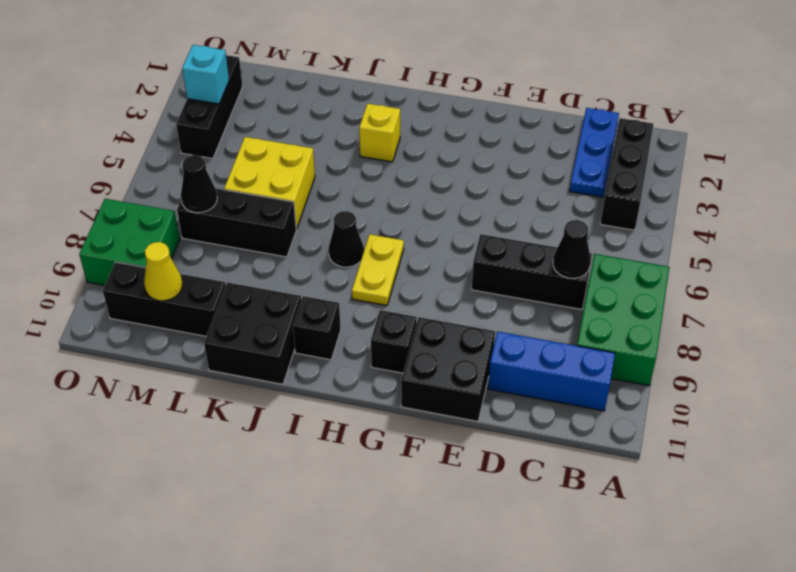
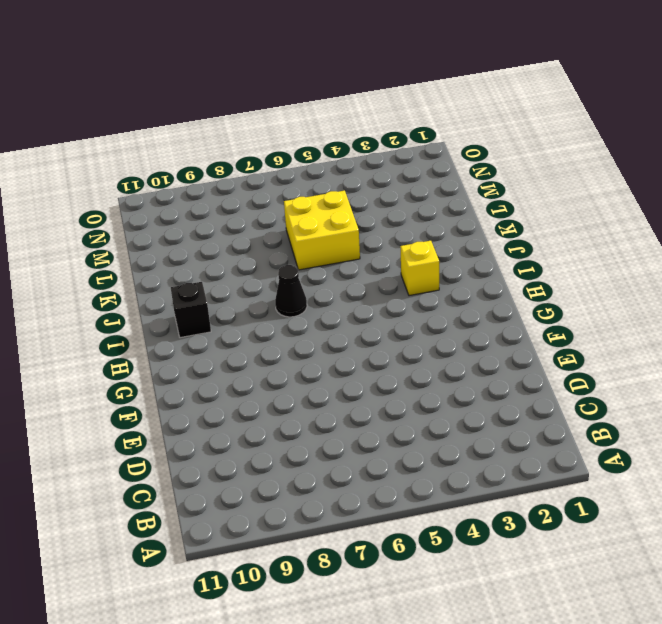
none -> green 2x3 brick [577,254,669,386]
none -> black 1x3 brick [600,118,653,230]
none -> blue 1x3 brick [488,331,615,411]

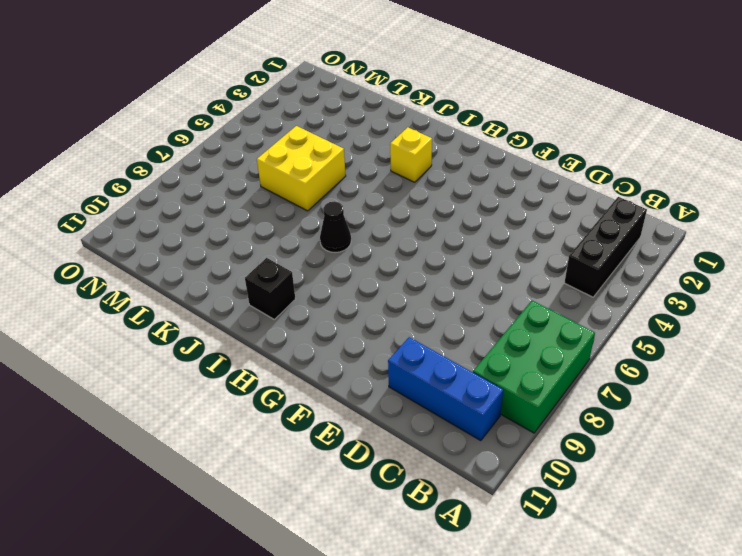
none -> blue 1x3 plate [570,108,619,197]
none -> black 1x3 brick [472,234,592,310]
none -> black 2x2 brick [401,317,495,421]

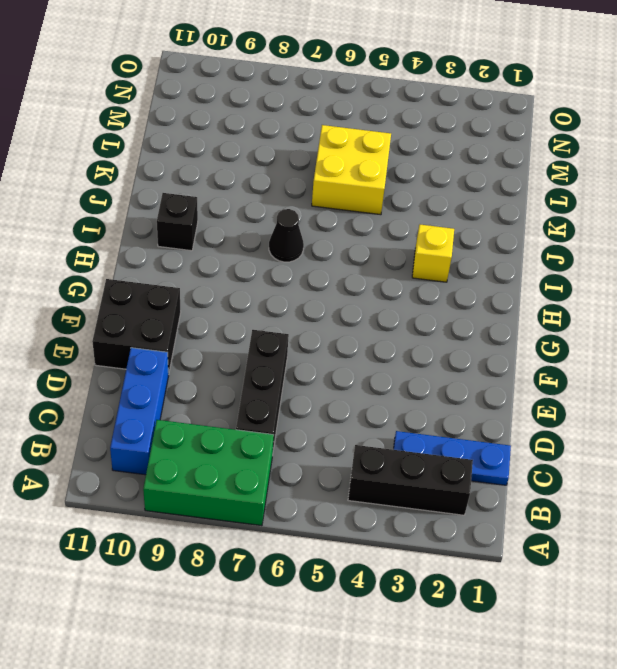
none -> black 1x1 brick [371,310,417,373]
none -> yellow 1x2 plate [352,234,404,306]
none -> black 2x2 brick [204,282,301,384]

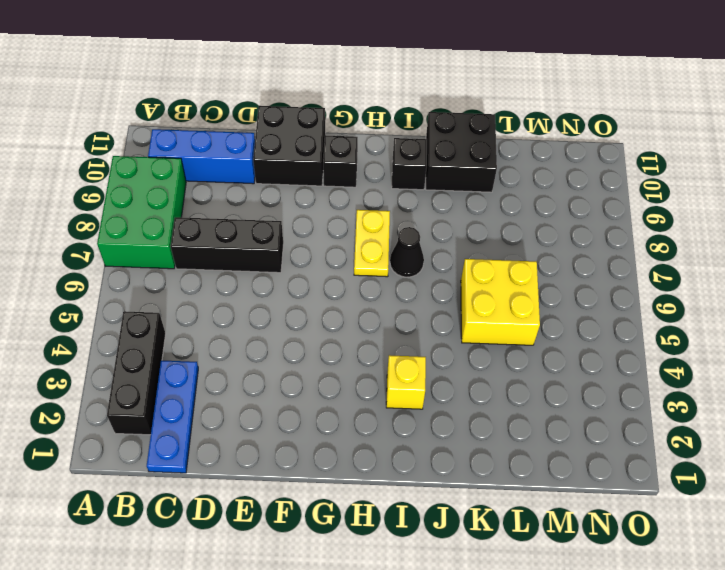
none -> black 1x3 brick [177,189,296,257]
none -> black 1x3 brick [103,262,226,336]
none -> black 1x3 brick [176,55,243,159]

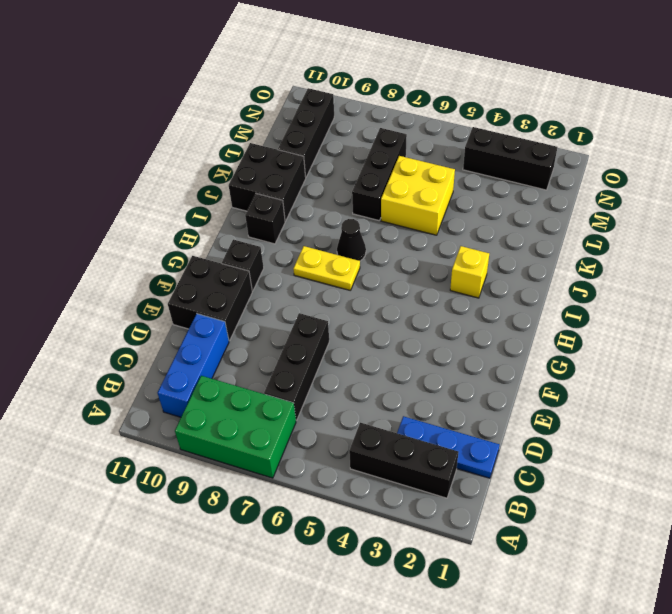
none -> green 2x2 brick [79,199,180,285]
none -> black 1x1 cone [553,220,591,278]
none -> black 1x1 cone [181,155,217,213]

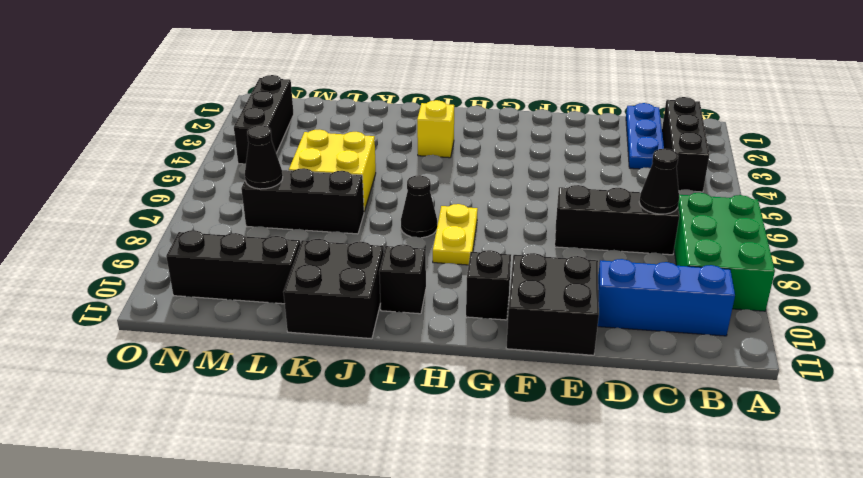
none -> green 2x2 brick [79,199,180,285]
none -> yellow 1x1 cone [144,242,183,301]
none -> cyan 1x1 brick [182,45,229,104]

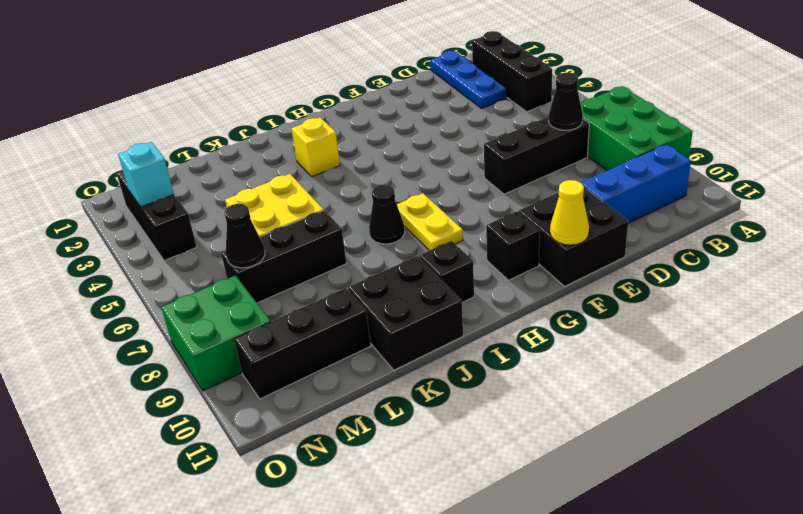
yellow 1x1 cone [550,180,589,245] -> yellow 1x1 cone moved to [144,242,183,301]

